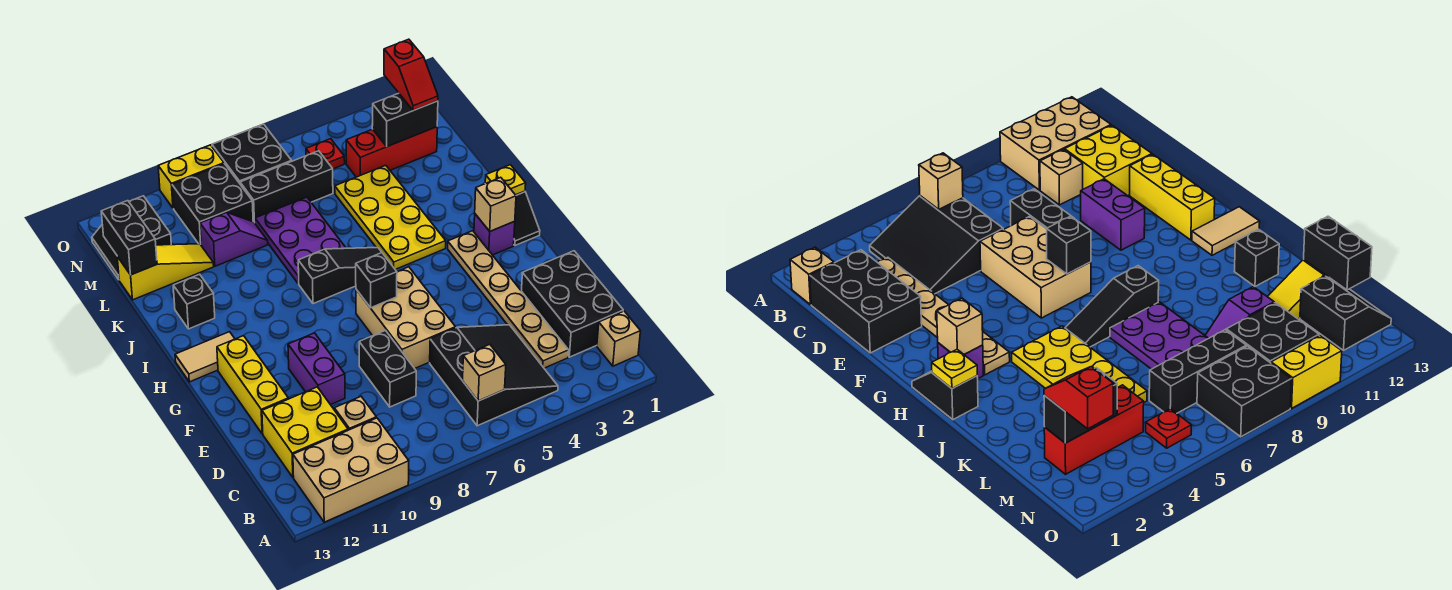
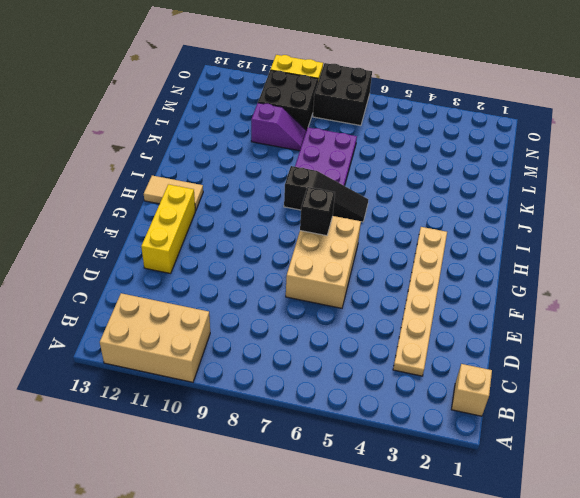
none -> black 3x3 slope [430,325,558,426]
none -> black 2x3 brick [522,251,623,357]
none -> tan 1x1 brick [334,397,376,430]
none -> yellow 2x2 brick [262,387,348,477]

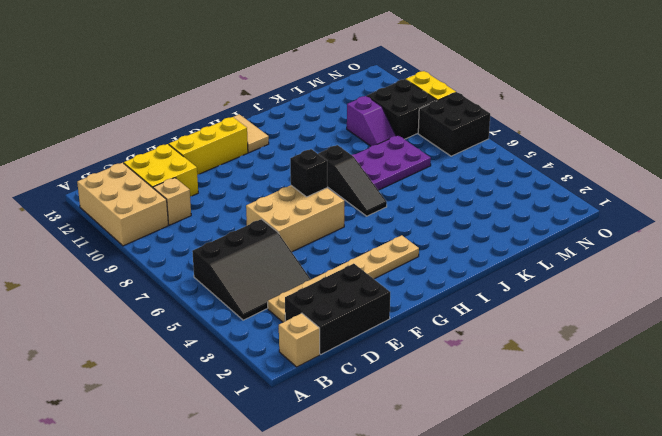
none -> black 1x2 brick [359,330,416,407]
none -> purple 1x2 brick [288,333,345,405]
none -> black 1x2 slope [514,191,540,245]
none -> purple 1x1 brick [474,214,515,255]

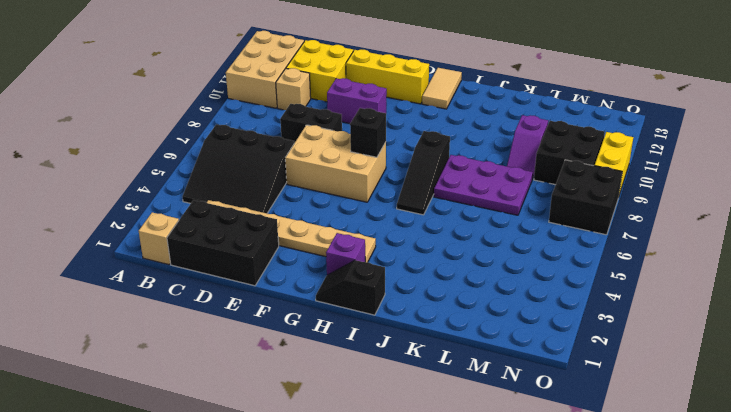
none -> yellow 2x4 plate [335,165,446,270]
none -> black 1x1 brick [173,274,215,329]
none -> yellow 1x3 slope [117,244,214,300]
none -> red 1x3 brick [346,127,437,177]

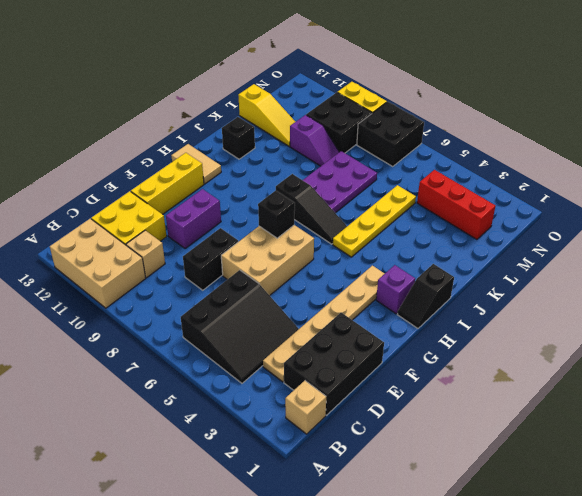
yellow 1x4 plate [333,185,416,257] -> yellow 2x4 plate [335,165,446,270]
none -> black 1x3 brick [240,151,333,223]
none -> black 2x2 slope [92,196,171,280]
none -> red 1x1 plate [306,139,345,169]
none -> tan 1x1 brick [463,344,506,401]

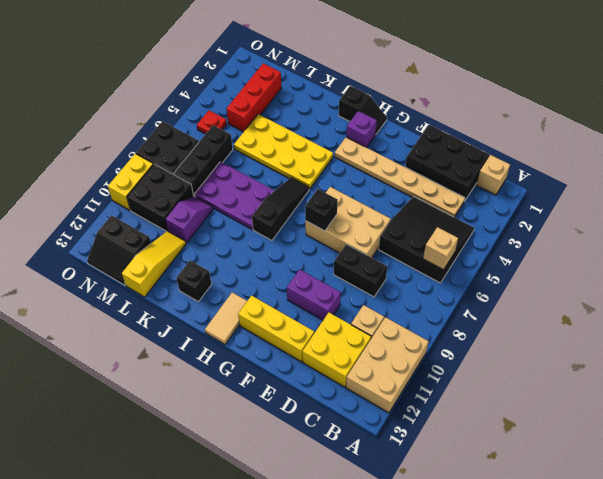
none -> tan 1x1 brick [475,177,516,231]
none -> yellow 1x1 plate [485,165,526,195]
none -> black 1x2 brick [101,201,157,275]
none -> black 1x2 brick [372,93,438,146]

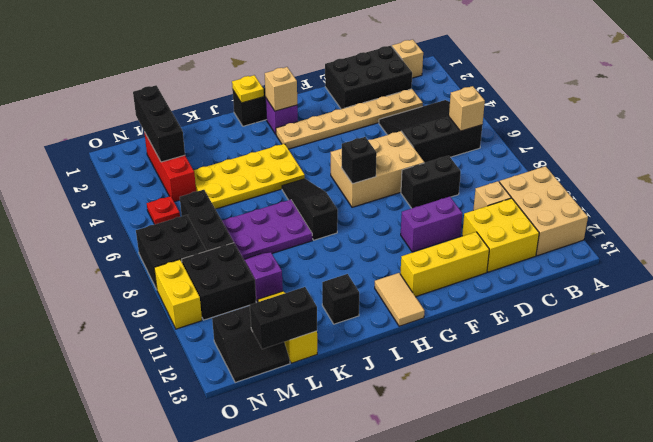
black 1x3 brick [133,85,185,162] -> black 1x2 brick [372,93,438,146]
none -> red 1x2 slope [384,39,438,111]

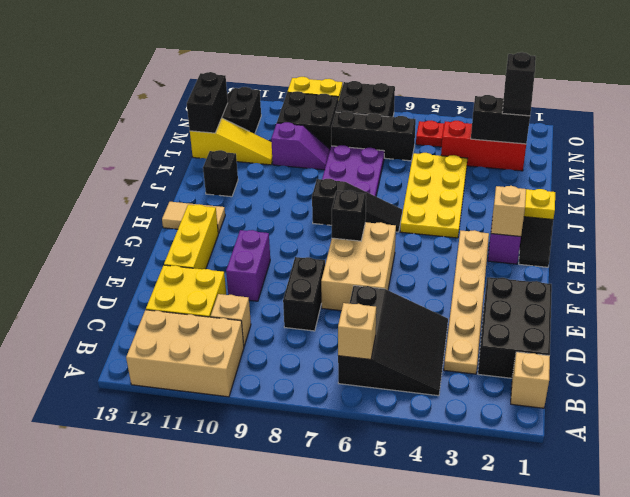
black 1x2 slope [502,52,536,116] -> red 1x2 slope [384,39,438,111]

